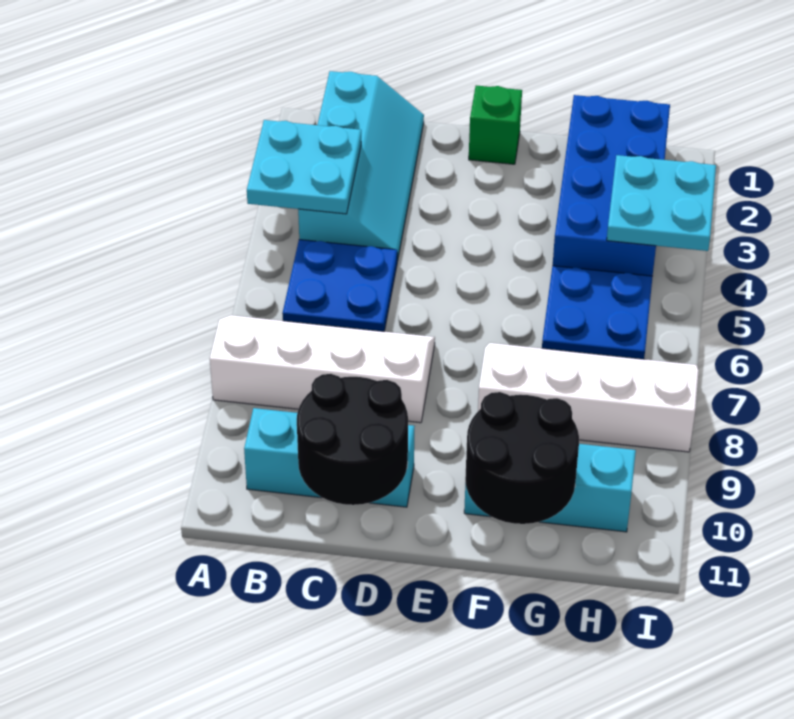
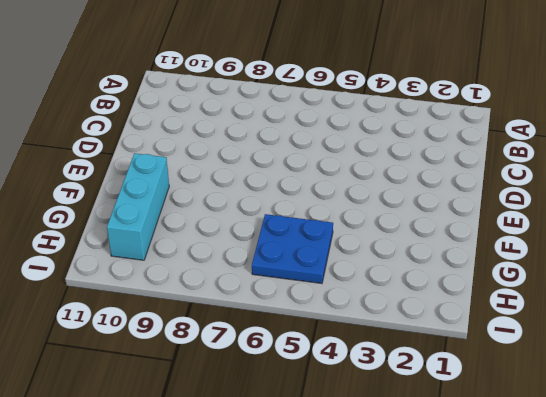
none -> white 2x4 slope [210,315,435,423]
none -> cyan 2x4 slope [298,71,424,261]
none -> blue 2x2 plate [282,240,397,331]

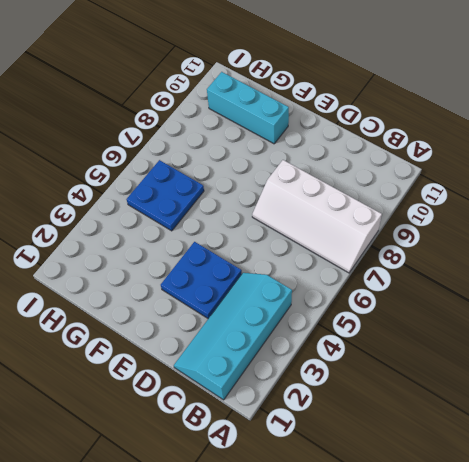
blue 2x2 plate [161,242,242,319] -> blue 2x2 plate moved to [282,240,397,331]
none -> cyan 1x3 brick [244,408,415,507]
none -> green 1x1 brick [469,85,522,164]
none -> white 2x4 slope [478,343,699,452]

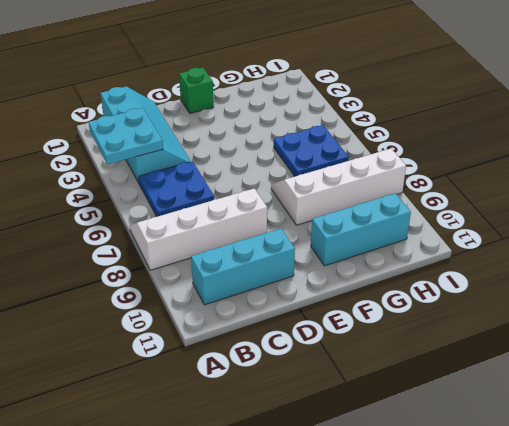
none -> blue 2x4 brick [553,95,670,276]
none -> black 2x2 round brick [297,374,408,505]
none -> black 2x2 round brick [465,392,579,524]

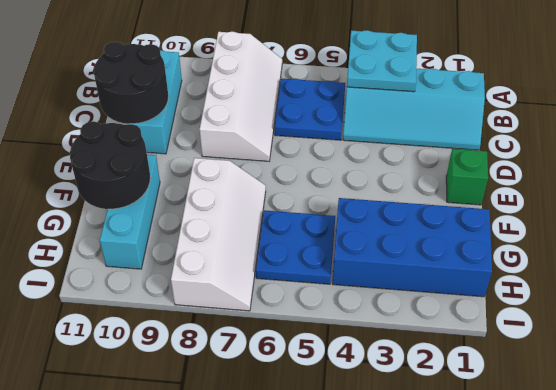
none -> cyan 2x2 plate [607,155,716,251]

